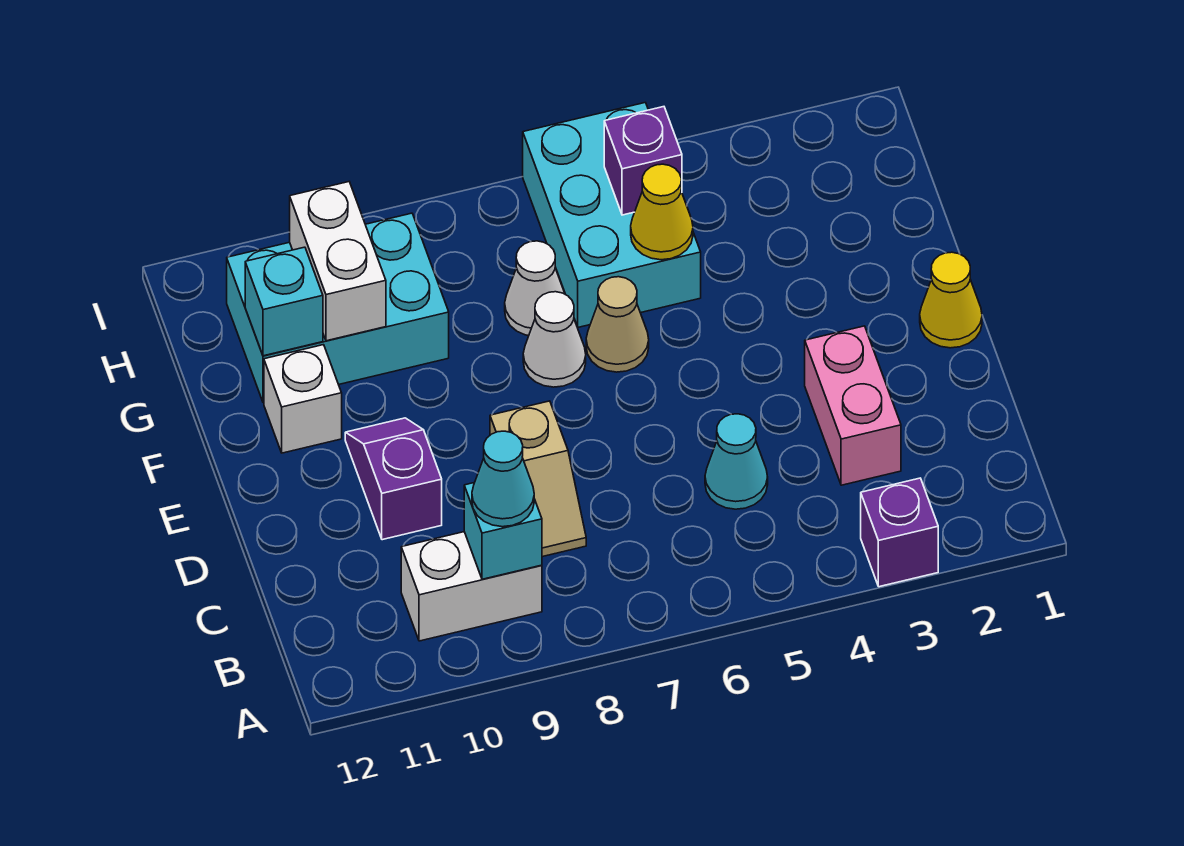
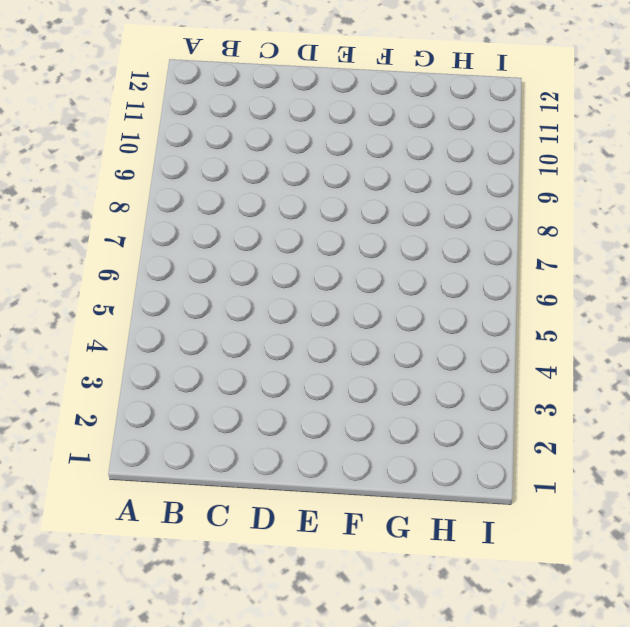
none -> purple 1x1 brick [861,478,938,587]
none -> white 1x2 brick [401,532,542,641]
none -> pink 1x2 brick [805,326,901,485]

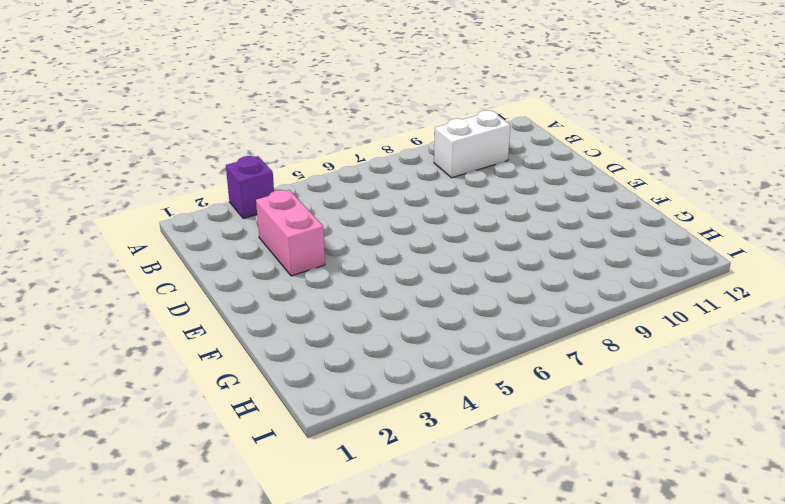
none -> cyan 1x1 cone [705,414,768,509]
none -> tan 1x2 slope [490,401,586,557]
none -> purple 1x2 slope [345,418,442,540]

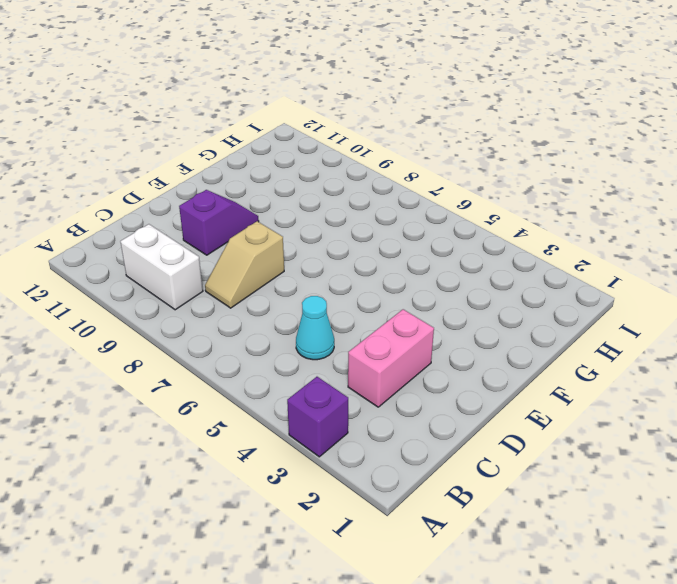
none -> yellow 1x1 cone [920,252,982,348]
none -> tan 1x1 cone [586,277,649,372]
none -> white 1x1 cone [523,292,586,387]

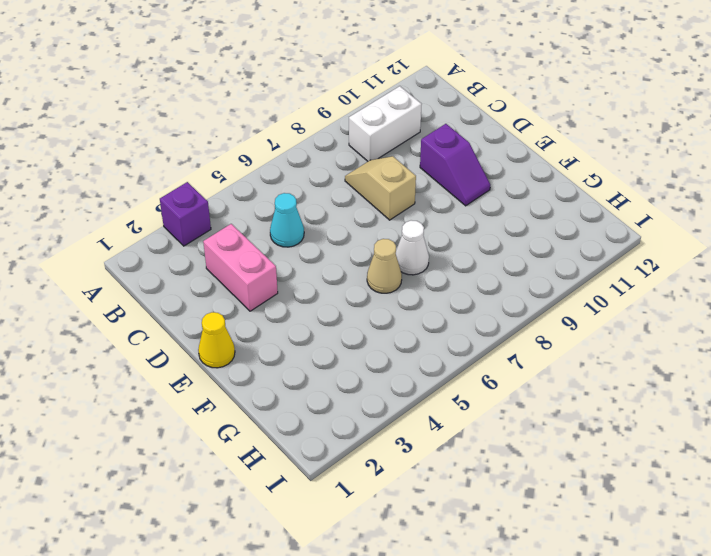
none -> white 1x1 brick [264,345,342,453]
none -> cyan 2x3 brick [523,103,701,327]
none -> white 1x1 cone [505,241,565,336]

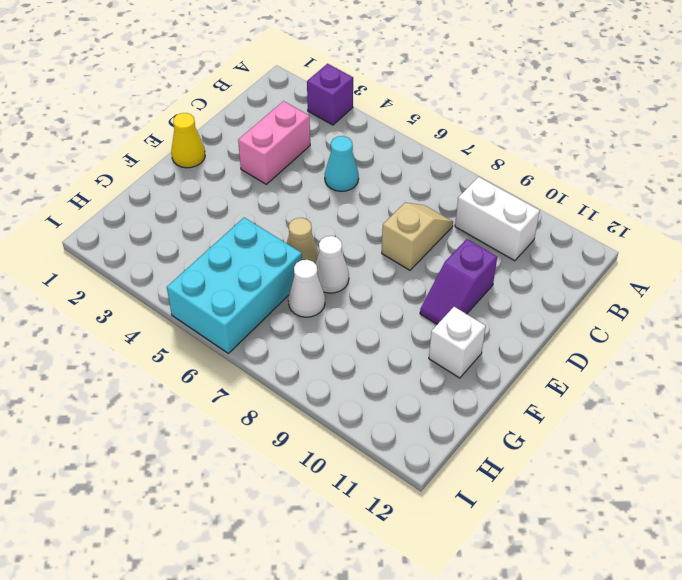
none -> cyan 2x3 brick [227,213,449,402]
none -> cyan 1x1 brick [464,483,542,579]
none -> yellow 1x1 cone [631,164,693,260]

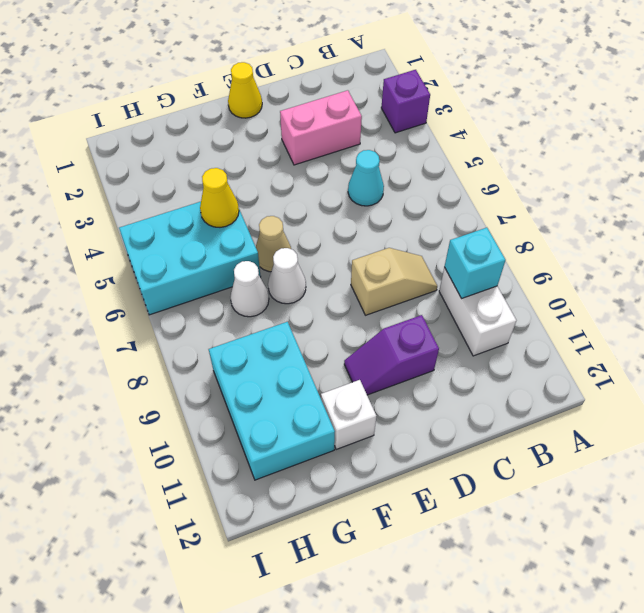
none -> white 1x2 brick [290,182,386,341]
none -> cyan 1x1 brick [245,247,323,356]
none -> purple 1x1 brick [604,107,682,215]

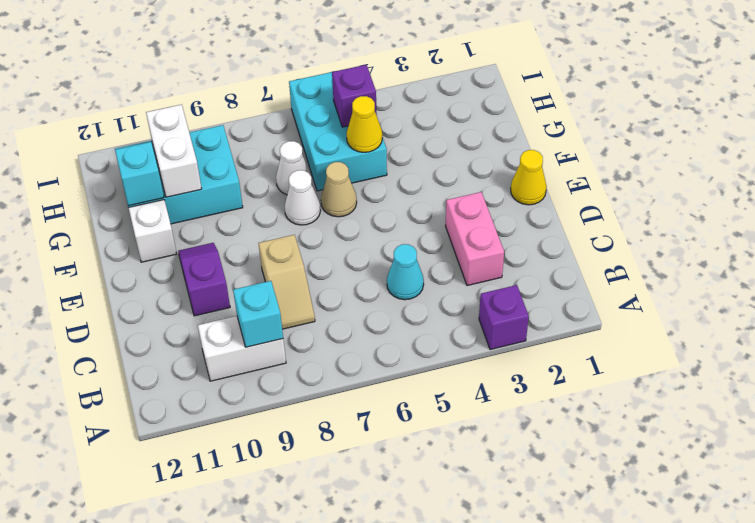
none -> cyan 1x1 cone [472,431,534,527]

